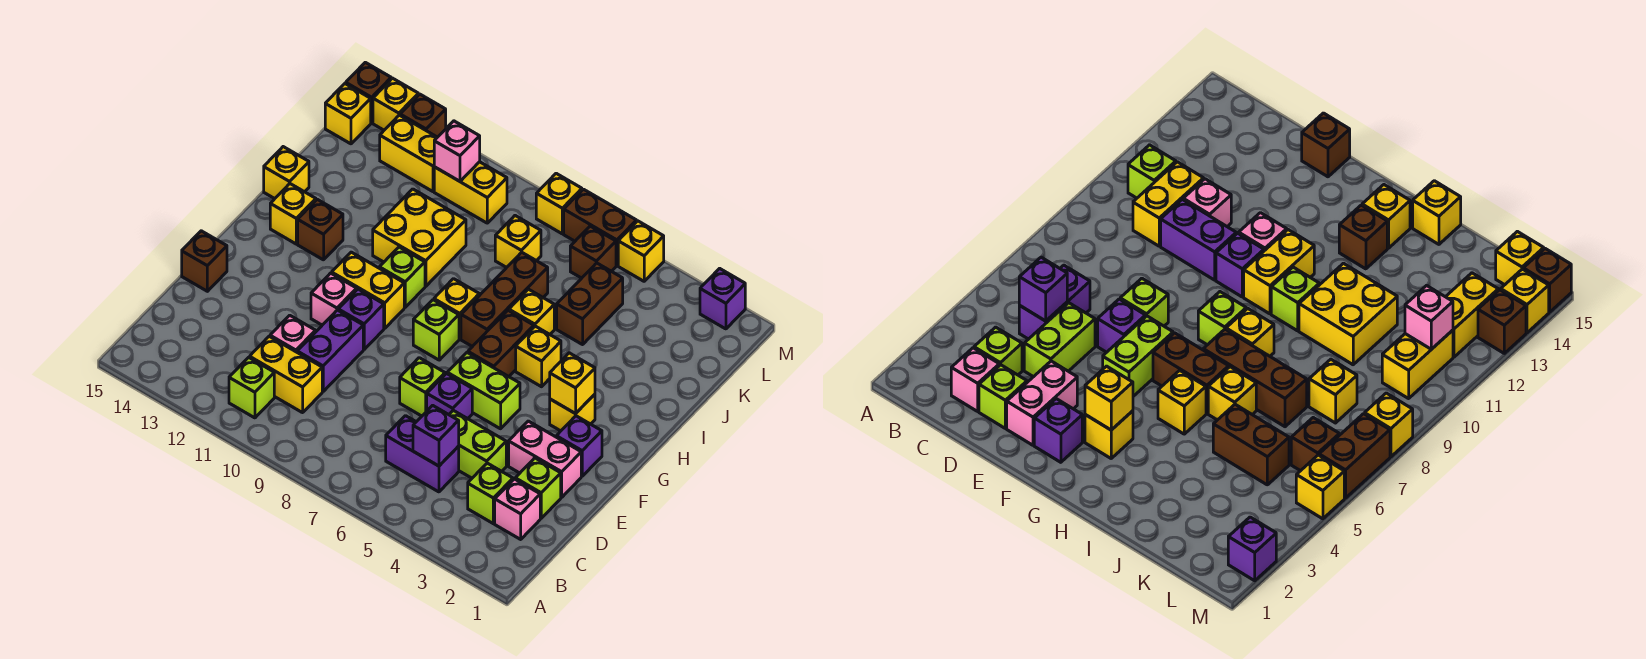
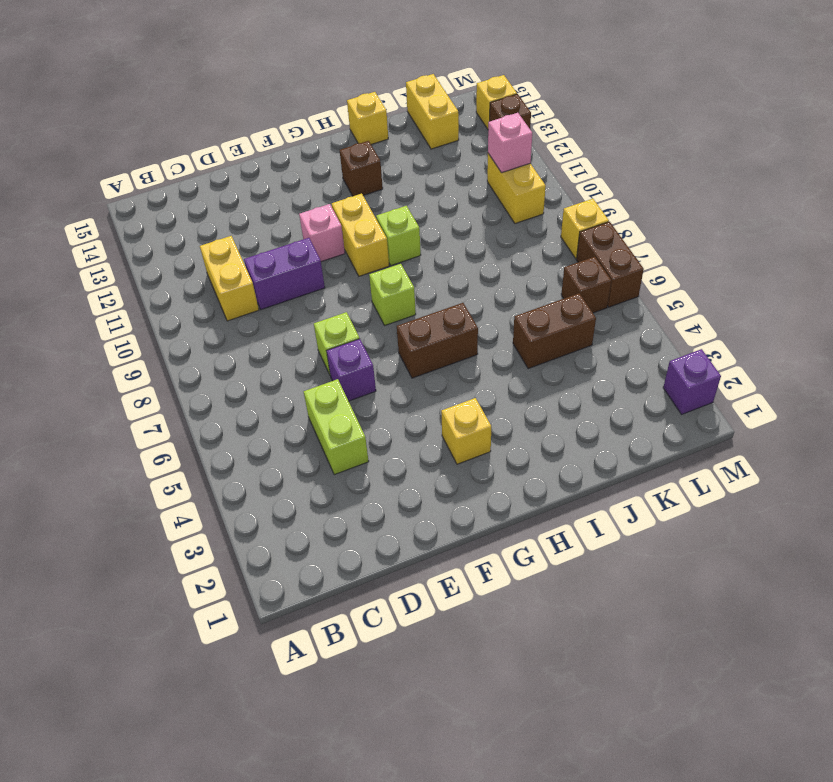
yellow 1x2 brick [406,74,459,149] -> yellow 1x2 brick moved to [380,115,437,192]
none -> lime 1x1 brick [229,357,274,418]
none -> pink 1x1 brick [495,479,540,539]
none -> lime 1x1 brick [468,463,513,524]
none -> purple 1x2 brick [386,416,459,492]

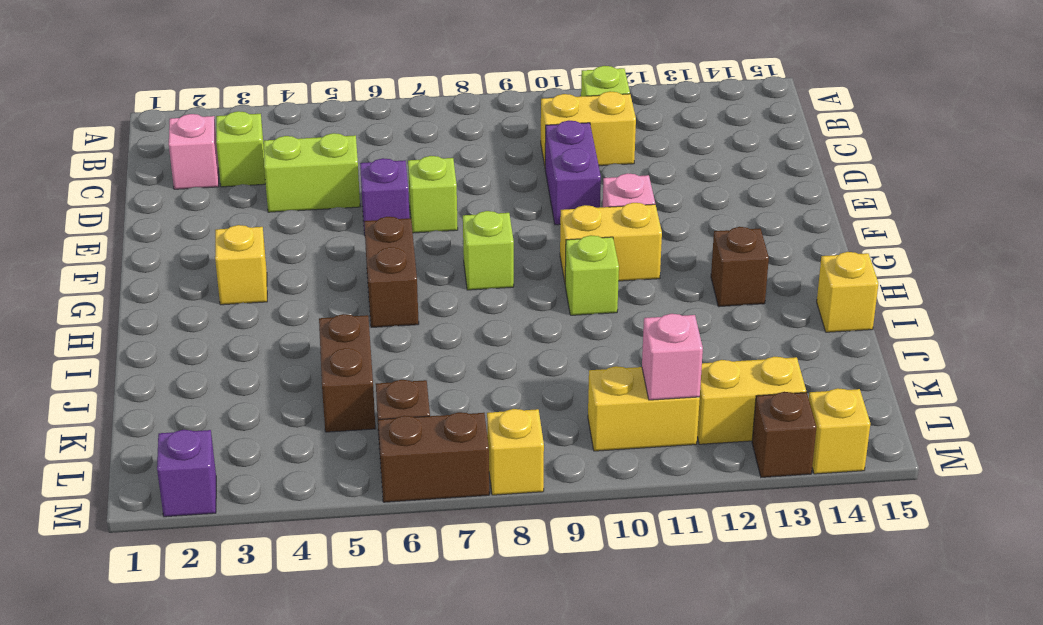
none -> purple 1x2 brick [386,416,459,492]
none -> lime 1x1 brick [515,458,561,518]
none -> pink 1x1 brick [270,315,316,352]
none -> pink 1x2 brick [509,421,581,497]

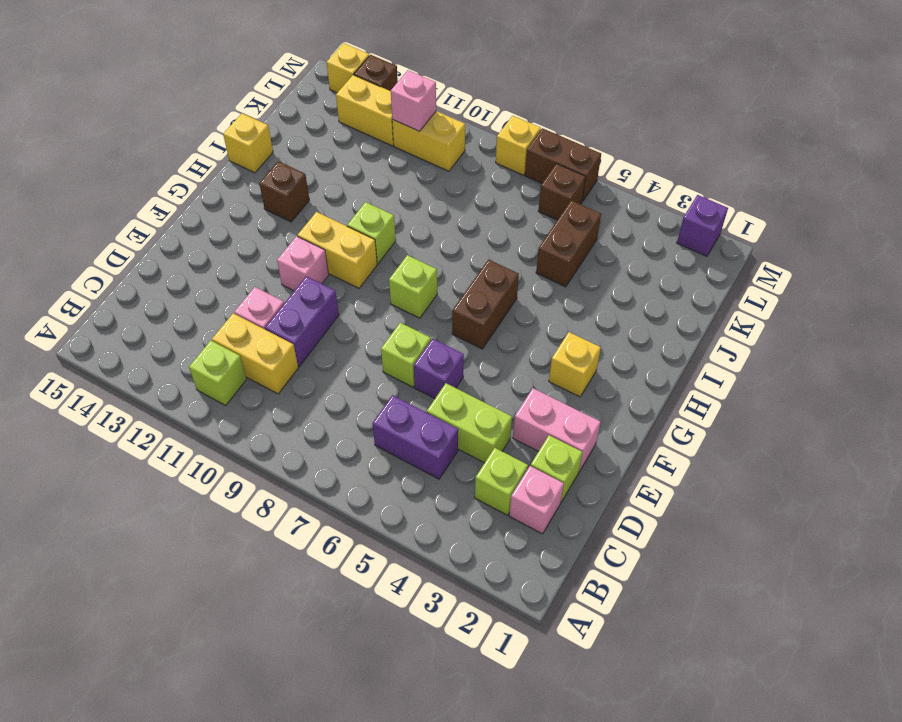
none -> brown 1x1 brick [182,231,227,291]
none -> purple 1x1 brick [556,416,602,476]
none -> lime 1x2 brick [447,353,520,429]
none -> purple 1x1 brick [338,289,384,349]

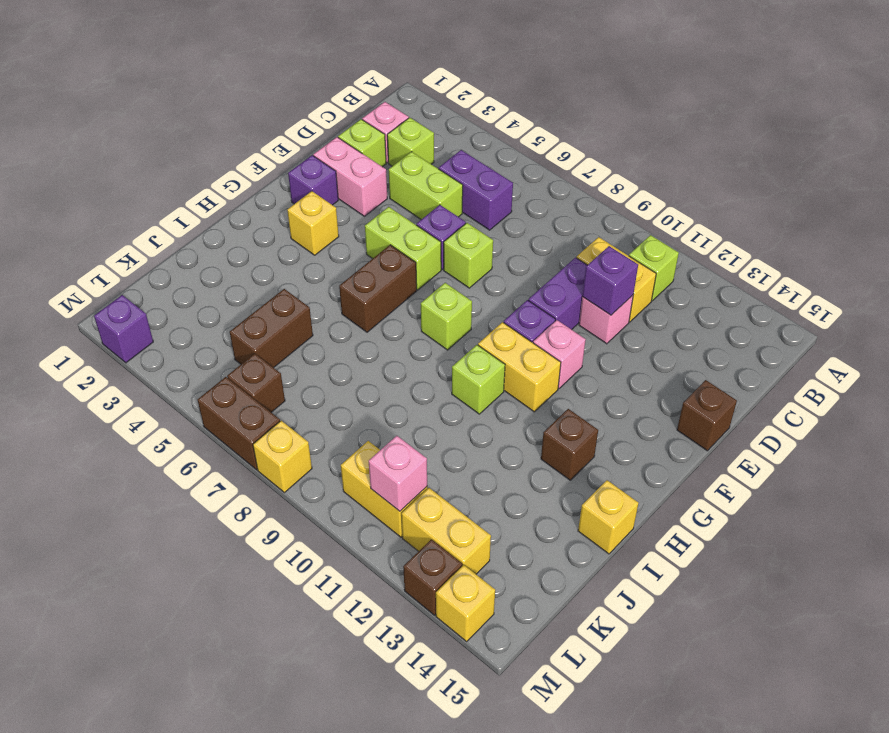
purple 1x1 brick [582,246,638,315] -> purple 1x1 brick moved to [413,405,459,466]
none -> yellow 1x1 brick [516,326,561,387]
none -> brown 1x3 brick [461,252,548,347]
none -> yellow 1x1 brick [434,279,479,339]
none -> yellow 1x1 brick [270,184,316,244]

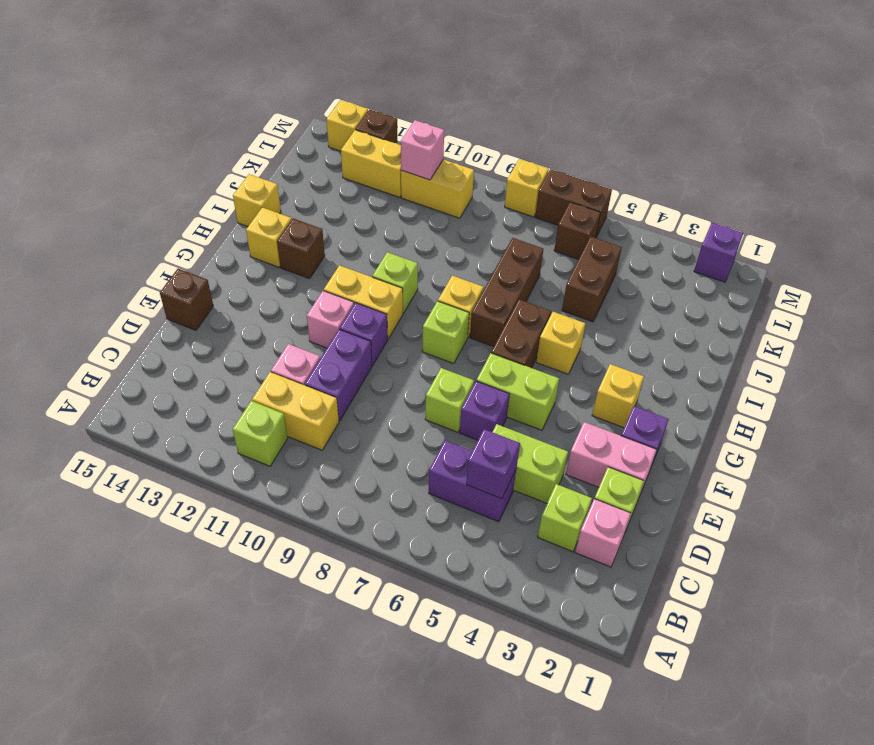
none -> yellow 1x1 brick [509,289,554,334]
none -> yellow 2x2 brick [373,189,466,286]
none -> yellow 1x1 brick [495,216,541,268]
none -> yellow 1x1 brick [325,84,371,144]

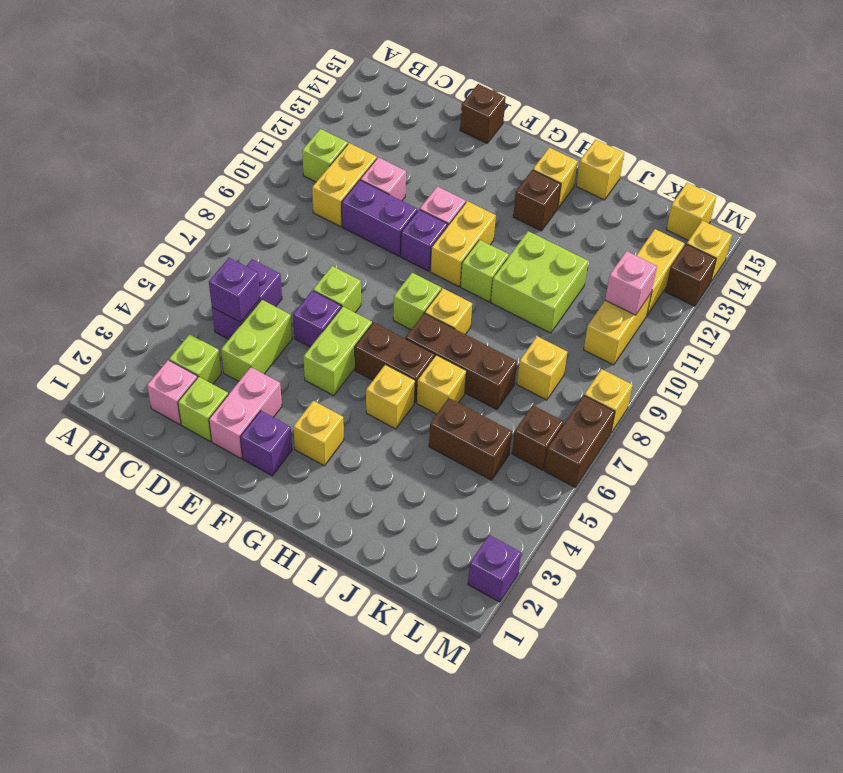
lime 2x2 brick [491,231,588,333] -> yellow 2x2 brick [373,189,466,286]
none -> yellow 1x1 brick [618,221,664,281]
none -> brown 1x1 brick [346,62,391,123]
none -> yellow 1x1 brick [550,353,595,414]

